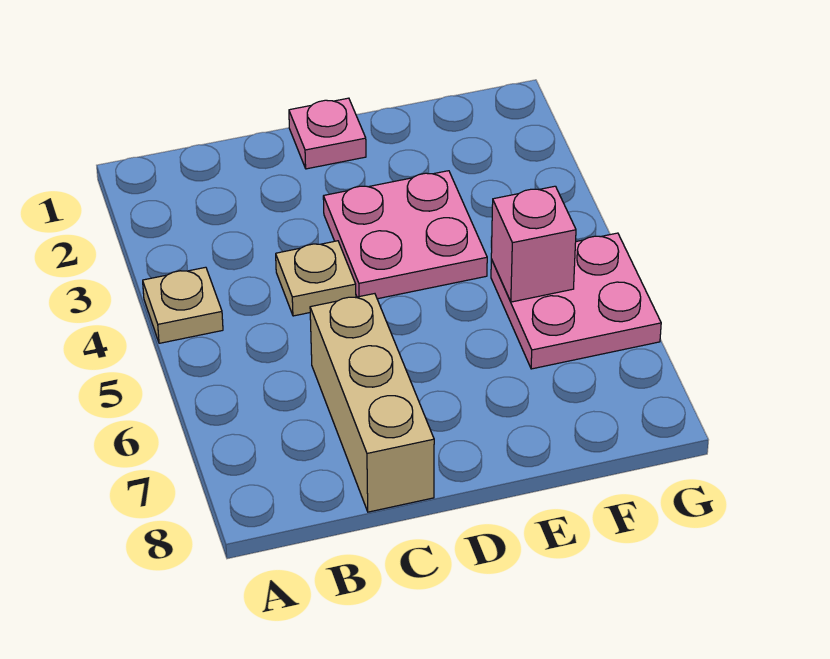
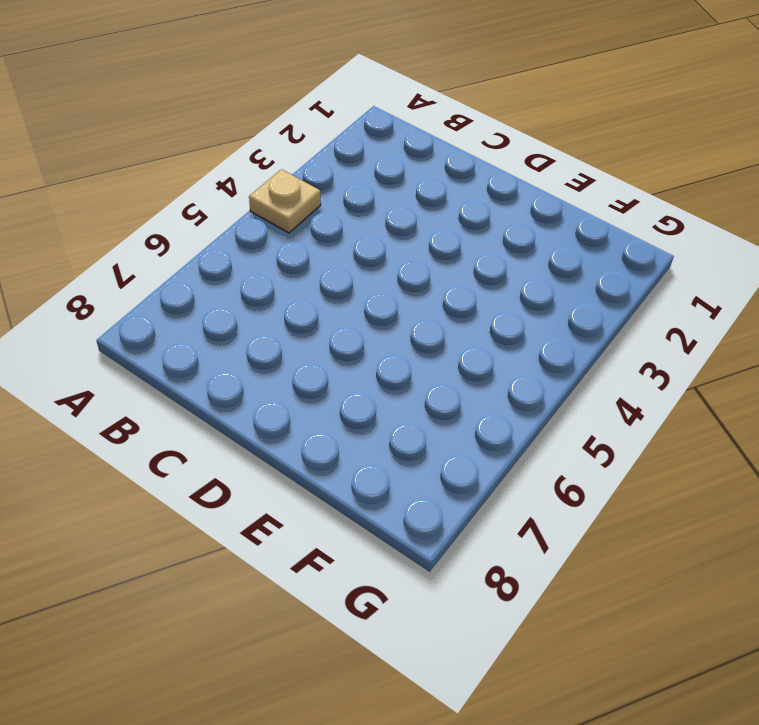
none -> tan 1x1 plate [276,241,356,316]
none -> tan 1x3 brick [310,294,434,512]

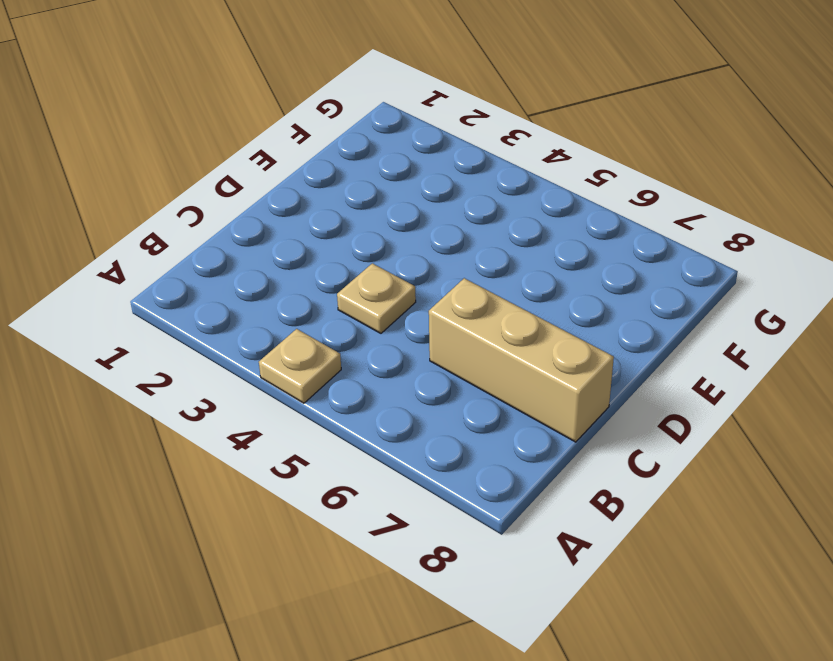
none -> pink 1x1 plate [289,98,366,169]
none -> pink 2x2 plate [323,171,487,299]

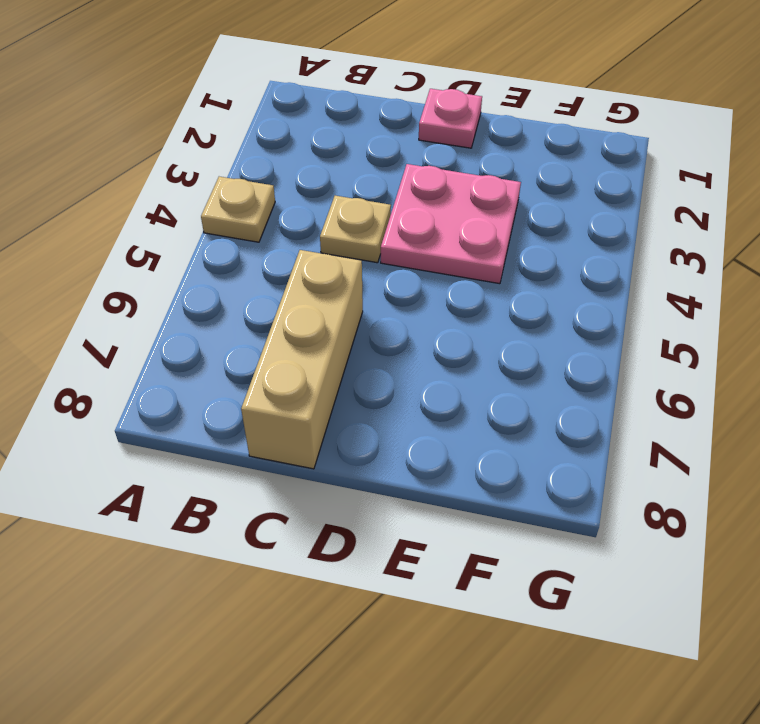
none -> pink 2x2 plate [491,233,661,369]
none -> pink 1x1 brick [491,186,576,302]

